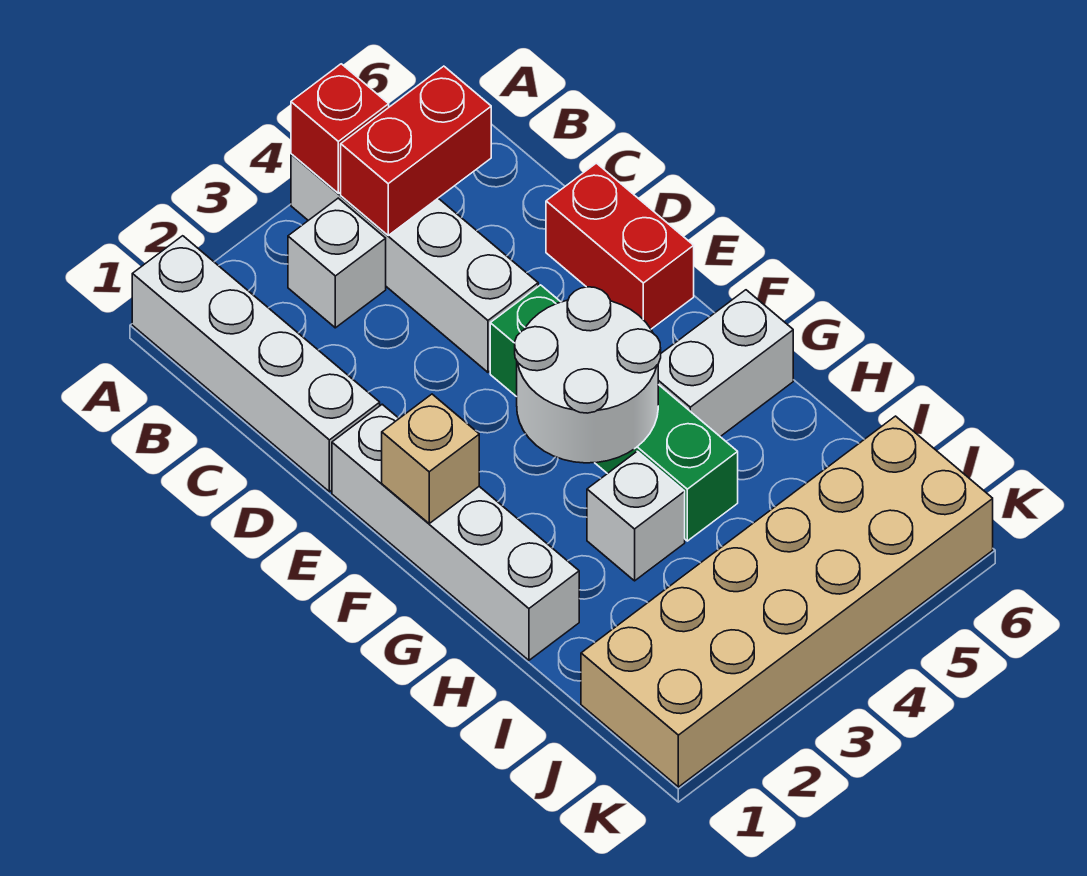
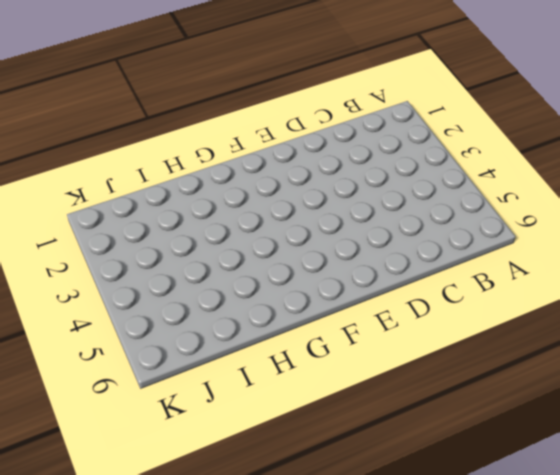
none -> white 1x4 brick [132,236,380,492]
none -> white 1x4 brick [291,154,538,372]
none -> white 1x1 brick [288,198,386,328]

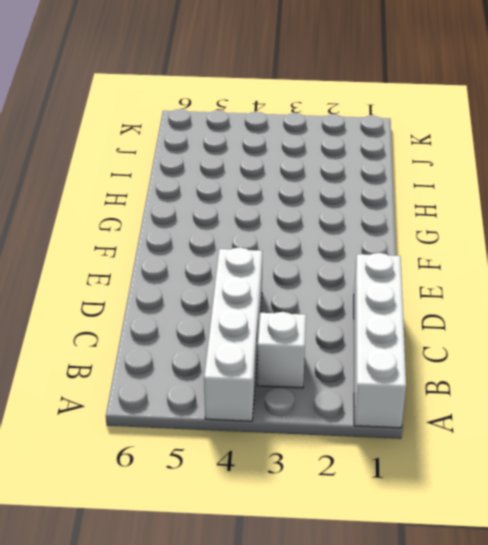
none -> red 1x2 brick [546,163,694,329]
none -> white 1x4 brick [332,404,579,660]
none -> green 1x4 brick [490,285,738,541]

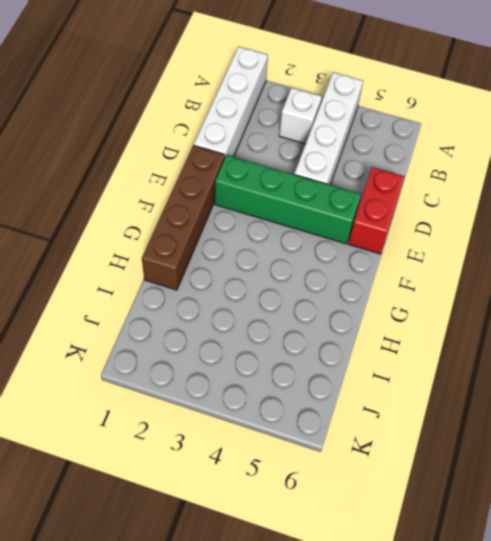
brown 1x4 brick [142,145,225,290] -> white 1x4 brick [332,404,579,660]
green 1x4 brick [215,155,361,244] -> green 1x4 brick turned to [490,285,738,541]
none -> white 1x2 brick [658,290,793,437]
none -> white 1x1 brick [587,451,685,581]
none -> tan 2x6 brick [581,416,993,787]

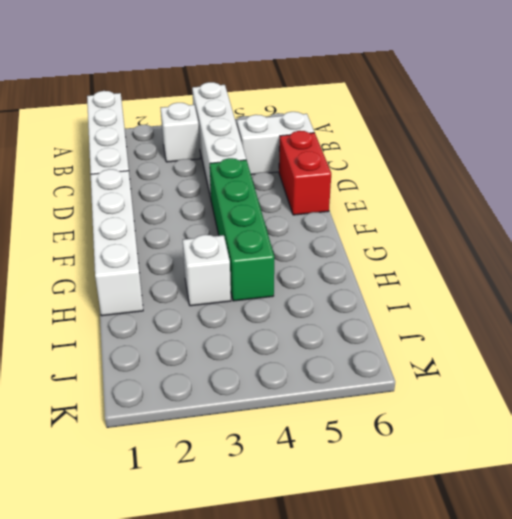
white 1x2 brick [237,112,314,175] -> white 1x2 brick moved to [658,290,793,437]
none -> tan 2x6 brick [581,416,993,787]
none -> red 1x1 brick [291,64,389,193]
none -> red 1x2 brick [341,66,491,235]

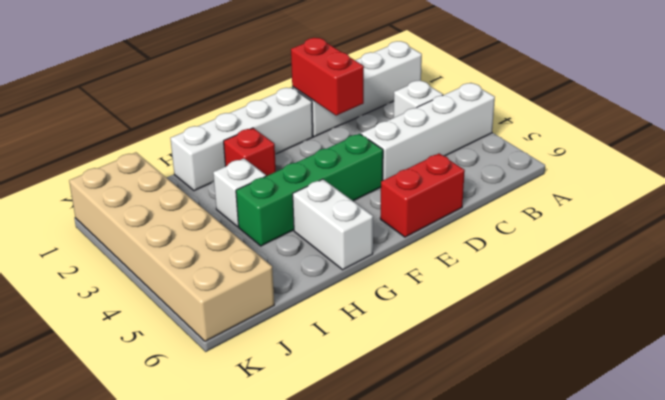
red 1x2 brick [291,38,364,116] -> red 1x2 brick moved to [341,66,491,235]
red 1x1 brick [224,128,276,176] -> red 1x1 brick moved to [291,64,389,193]
none -> tan 1x1 brick [382,394,479,524]
none -> white 2x2 round brick [515,287,661,463]

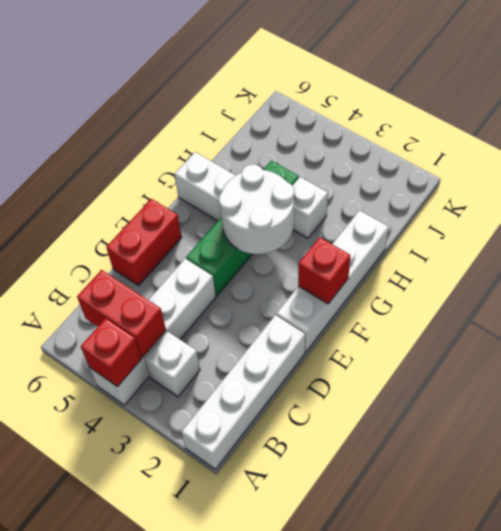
red 1x1 brick [298,237,350,304] -> tan 1x1 brick [382,394,479,524]
none -> tan 2x6 brick [581,416,993,787]

